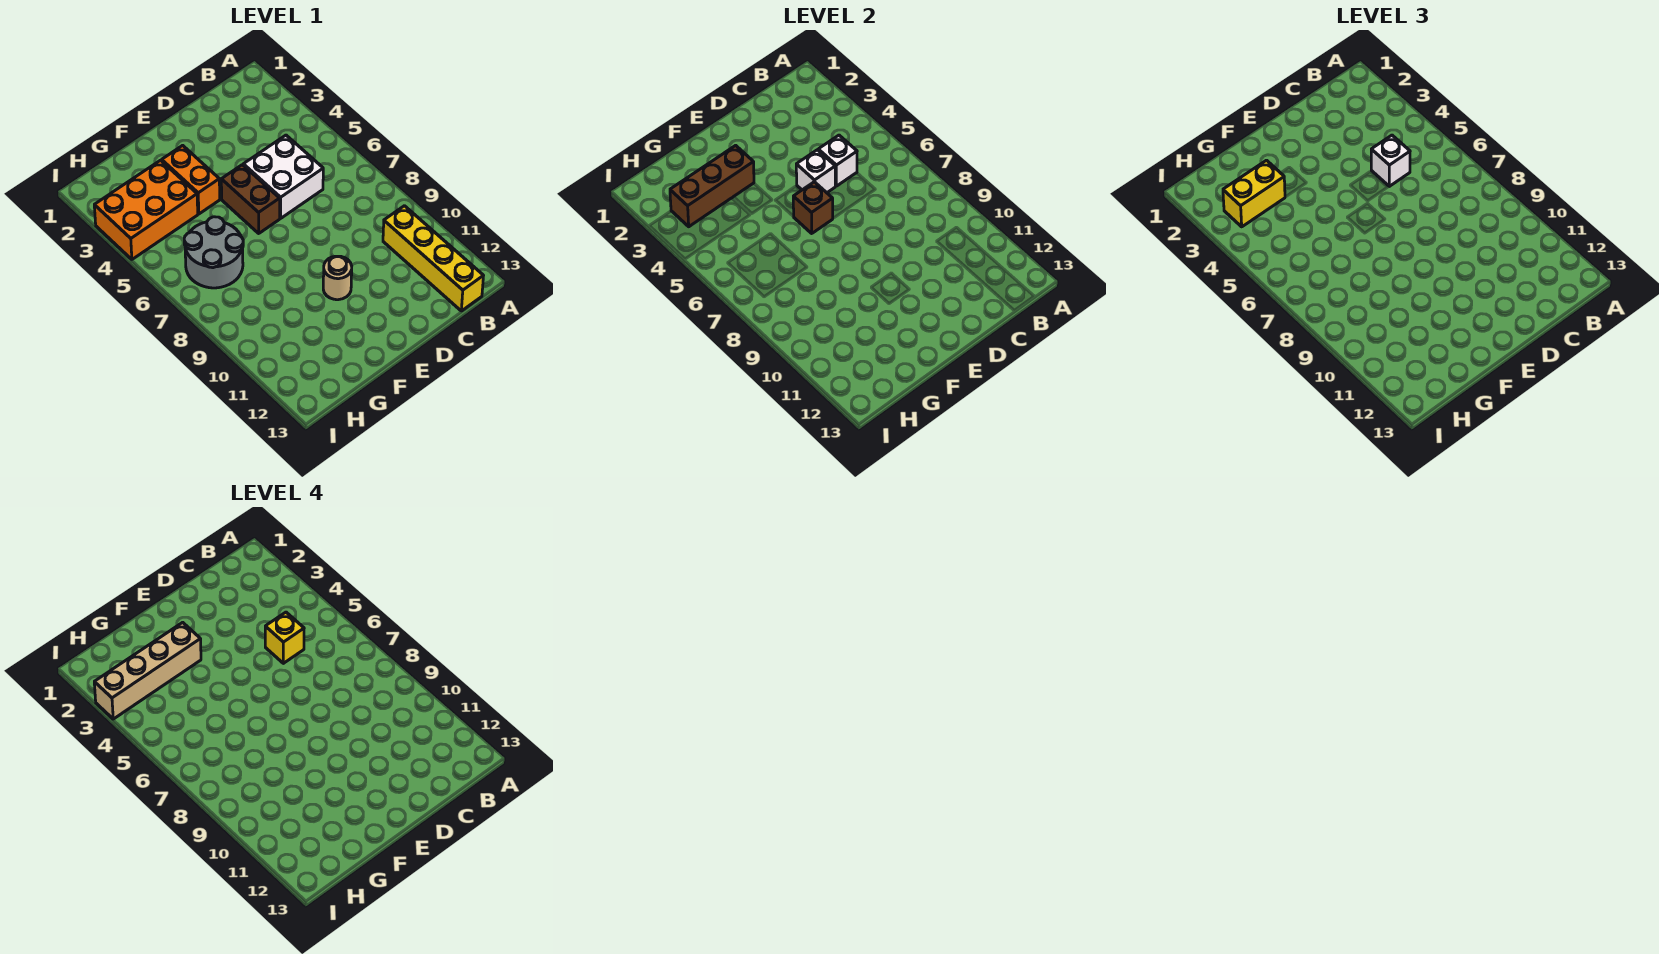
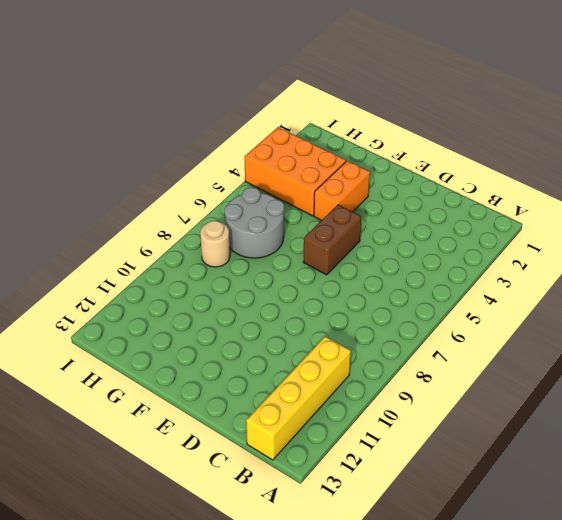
tan 1x1 round brick [200,221,230,267] -> tan 1x1 round brick moved to [323,256,352,300]
none -> white 2x2 brick [243,135,323,218]
none -> white 1x1 brick [818,135,857,186]
none -> white 1x1 brick [796,150,835,193]

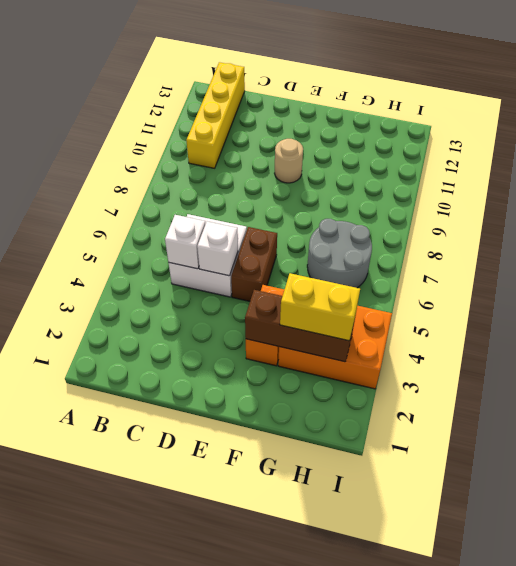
none -> brown 1x1 brick [793,182,833,233]
none -> white 1x1 brick [1371,135,1410,186]
none -> yellow 1x1 brick [265,612,304,663]

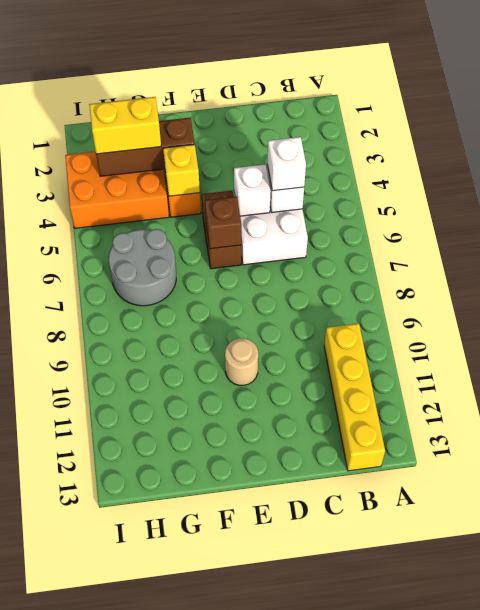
yellow 1x1 brick [163,144,200,196] -> yellow 1x1 brick moved to [265,612,304,663]
none -> tan 1x4 brick [94,622,201,719]

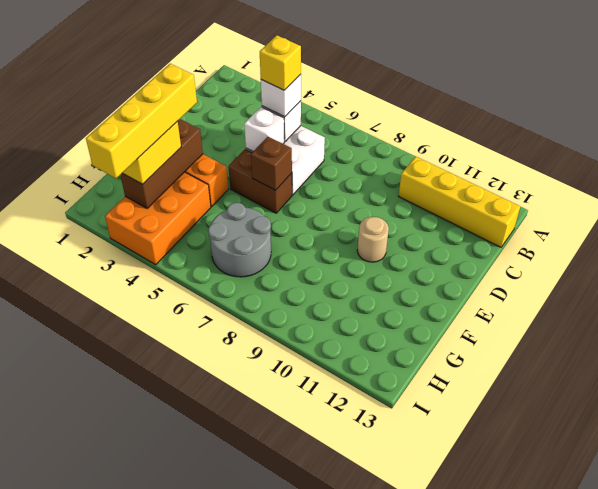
yellow 1x4 brick [86,64,197,178] -> tan 1x4 brick [94,622,201,719]

